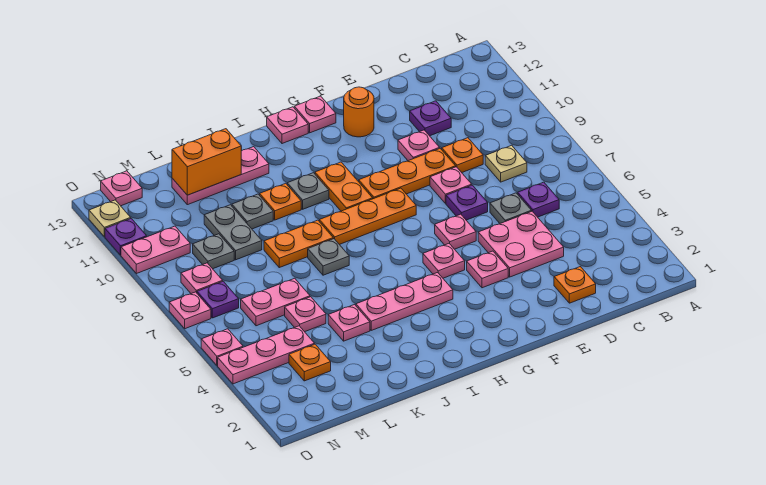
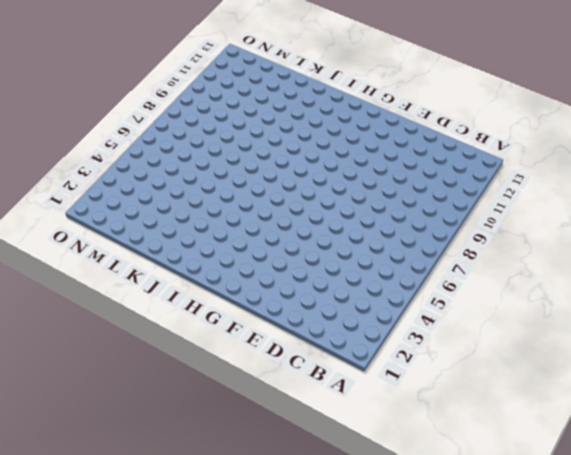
none -> purple 1x1 plate [518,182,559,217]
none -> tan 1x1 plate [485,145,527,182]
none -> orange 1x1 plate [554,267,596,303]
none -> pink 2x2 plate [478,211,564,277]

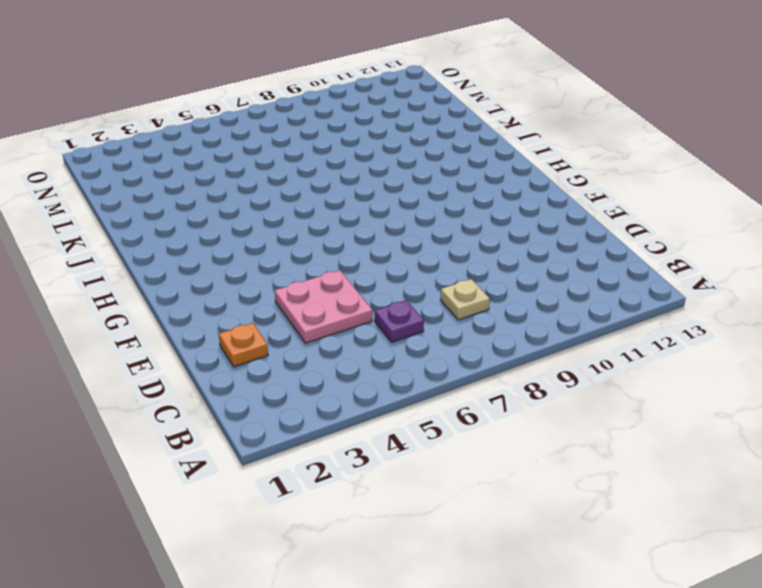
none -> grey 1x1 plate [490,193,532,223]
none -> orange 1x1 plate [442,138,483,173]
none -> purple 1x1 plate [410,101,451,136]
none -> purple 1x1 plate [446,185,488,220]

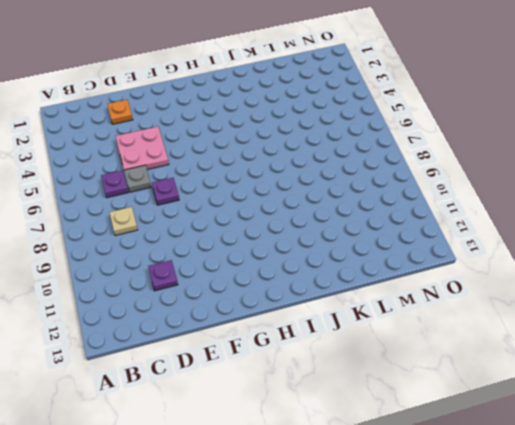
none -> orange 1x1 plate [442,138,483,173]
none -> pink 1x1 plate [430,167,472,203]
none -> orange 1x3 plate [359,149,456,199]
none -> pink 1x1 plate [398,130,440,161]

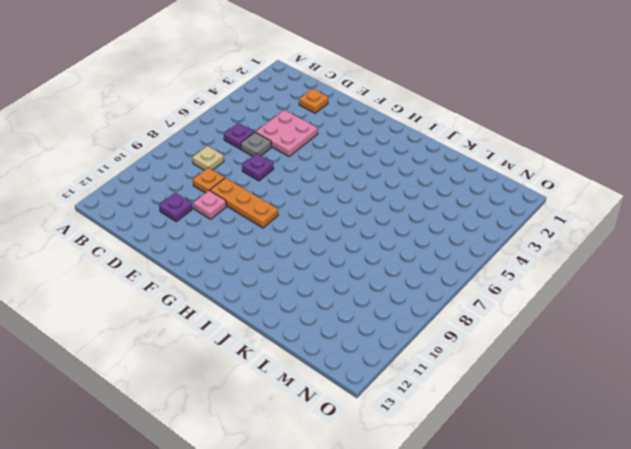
none -> pink 1x1 plate [430,167,472,203]
none -> pink 1x1 plate [467,251,508,288]
none -> pink 1x1 plate [435,214,476,249]
none -> orange 1x1 round brick [344,87,374,137]

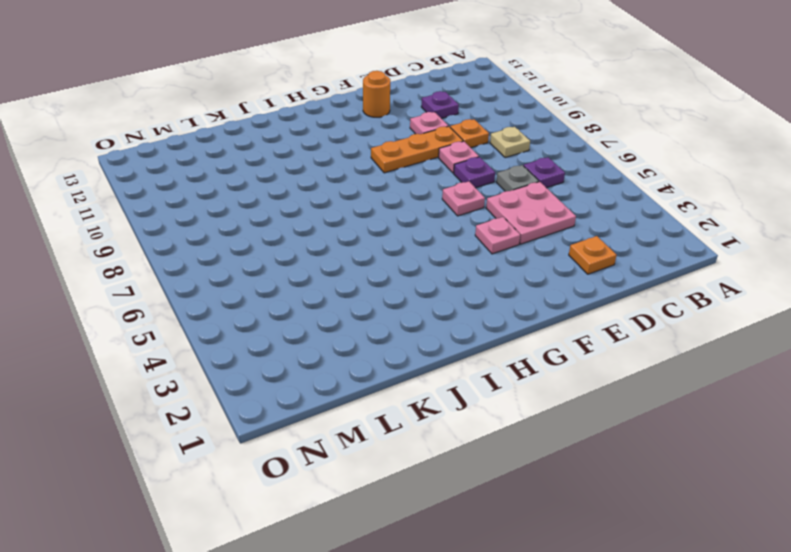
none -> pink 1x1 plate [423,244,465,278]
none -> orange 1x3 plate [319,188,416,245]
none -> pink 1x1 plate [294,96,336,133]
none -> pink 1x3 plate [356,273,453,330]

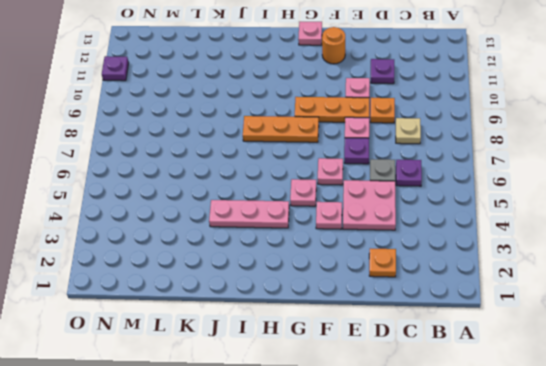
none -> orange 1x2 plate [315,162,373,211]
none -> pink 1x1 plate [267,107,308,144]
none -> grey 1x1 plate [287,173,329,209]
none -> grey 1x1 plate [308,239,349,275]

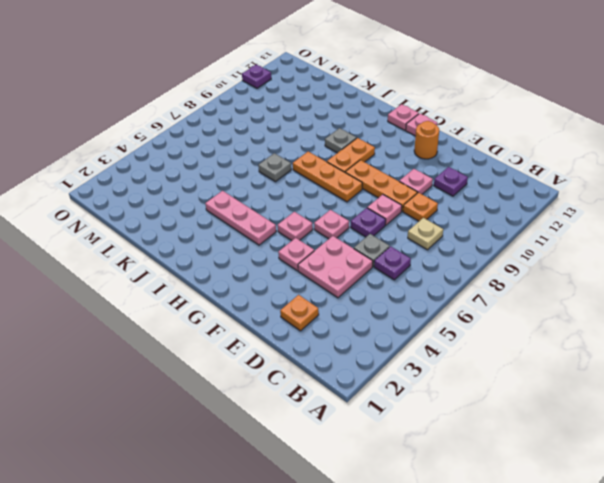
none -> orange 1x2 plate [264,220,333,268]
none -> orange 1x1 plate [260,183,301,220]
none -> pink 1x3 plate [172,147,269,205]
none -> pink 1x1 plate [328,305,370,341]

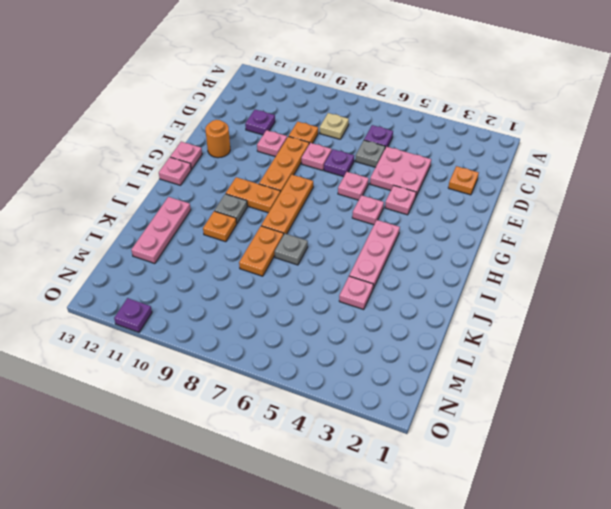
none -> grey 1x1 plate [232,194,273,229]
none -> pink 1x1 plate [285,297,326,332]
none -> pink 1x2 plate [241,278,310,326]
none -> grey 1x2 plate [204,205,262,260]

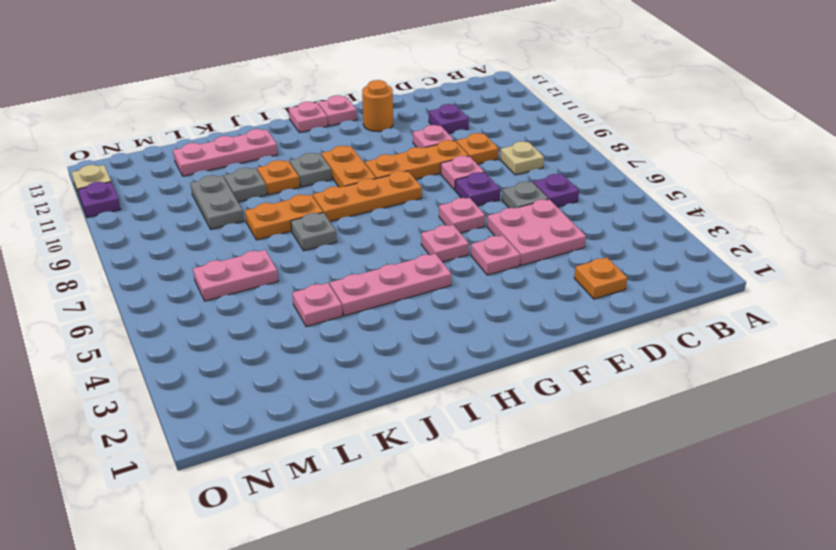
none -> pink 1x1 plate [285,297,326,332]
none -> orange 1x1 plate [289,344,331,381]
none -> pink 1x3 plate [218,326,315,384]
none -> grey 1x1 plate [193,234,234,269]

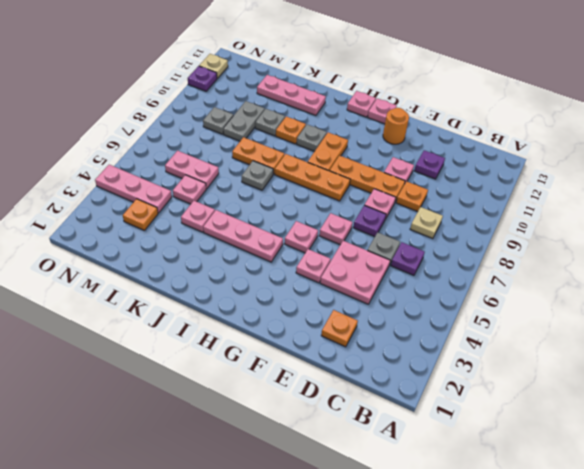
none -> purple 1x1 plate [197,281,239,318]
none -> pink 1x1 plate [181,263,223,294]
none -> pink 1x2 plate [121,226,190,274]
none -> pink 1x1 plate [101,171,142,206]

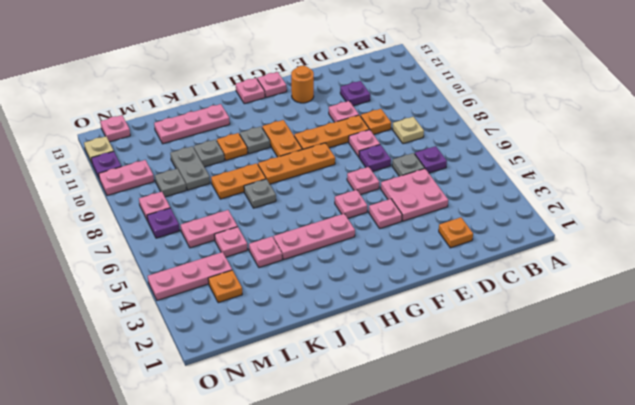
none -> pink 1x1 plate [201,329,243,365]
none -> pink 1x1 plate [169,292,211,329]
none -> orange 1x2 brick [172,129,241,195]

